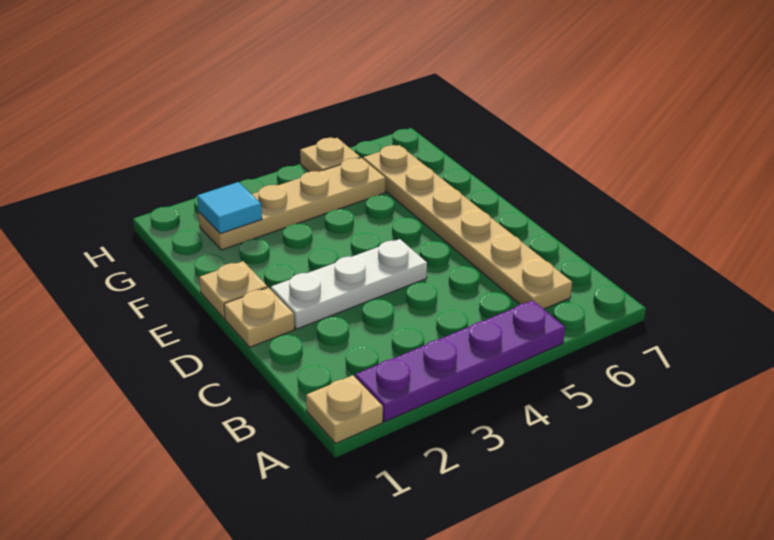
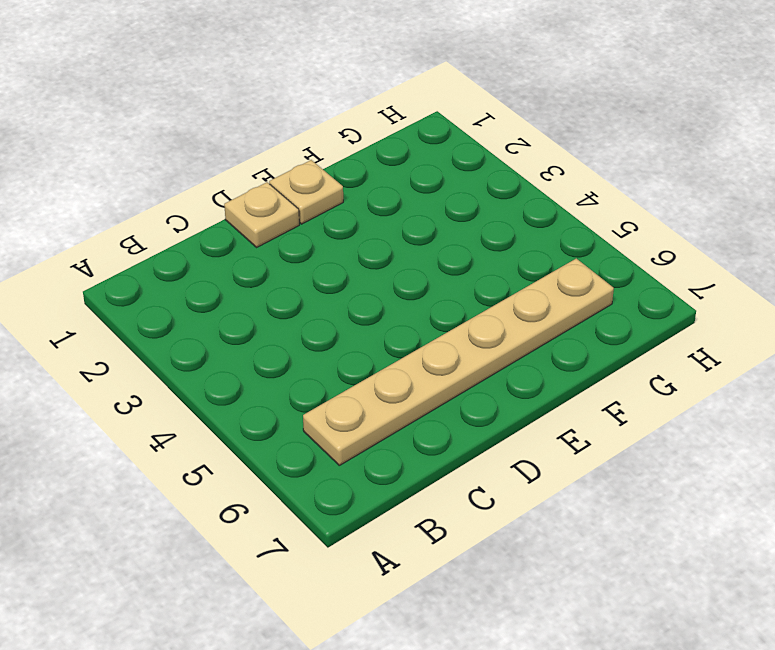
none -> tan 1x1 plate [306,375,383,444]
none -> purple 1x4 plate [355,300,565,422]

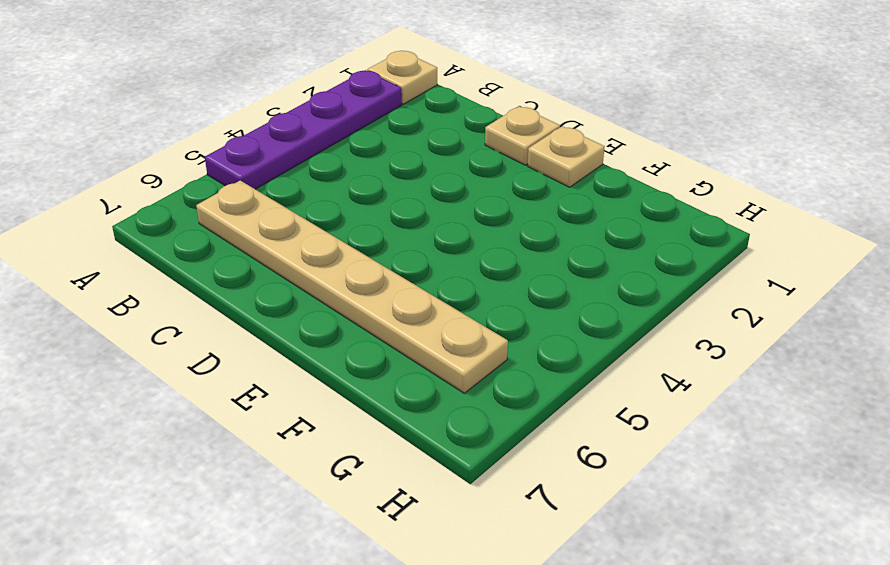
none -> white 1x3 plate [271,239,427,329]
none -> tan 1x4 plate [199,158,385,250]

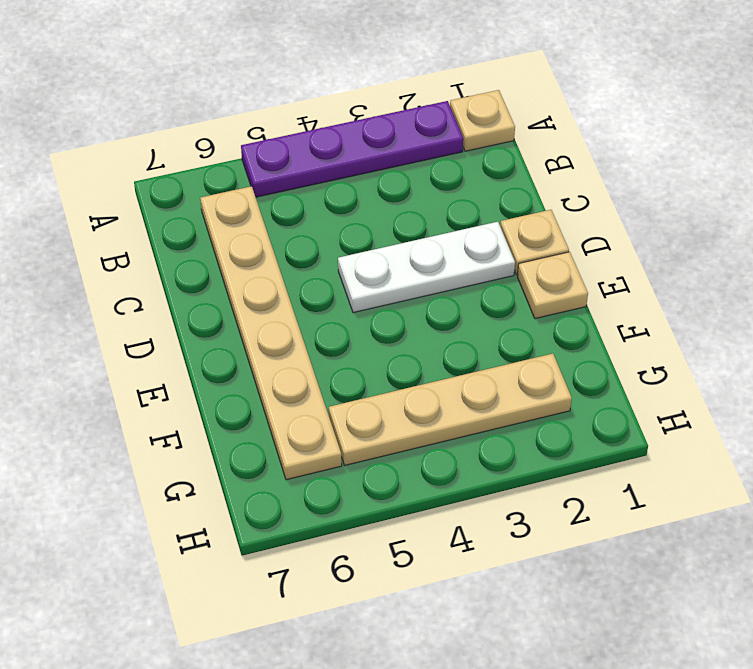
none -> tan 1x1 plate [300,138,360,172]
none -> cyan 1x1 tile [197,182,262,234]

